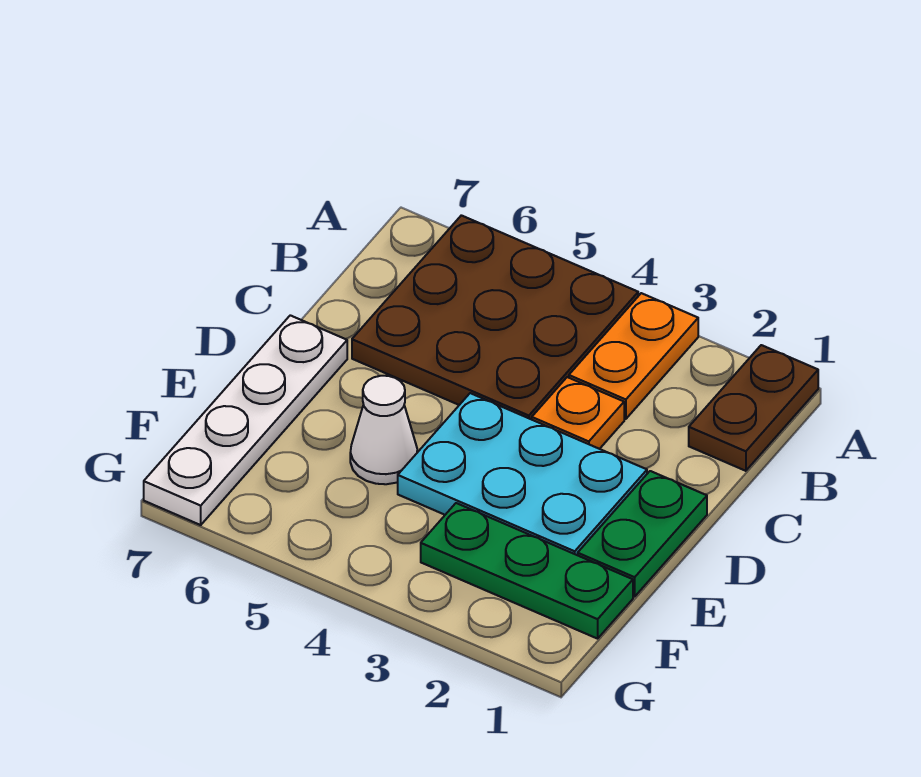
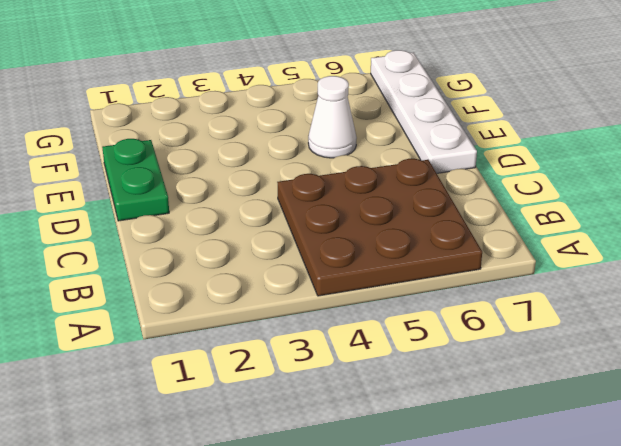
none -> brown 1x2 plate [689,345,818,471]
none -> orange 1x2 plate [569,293,698,419]

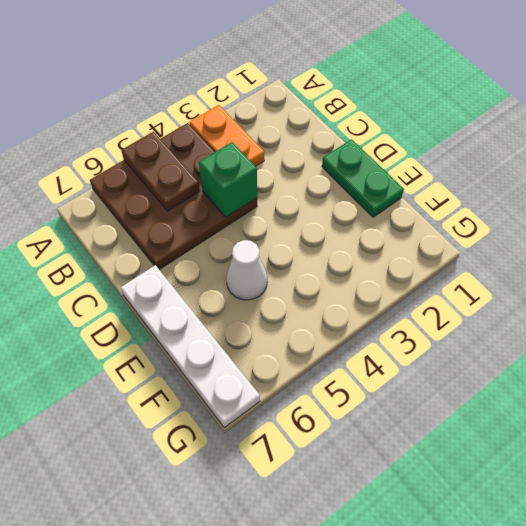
brown 1x2 plate [121,132,200,211] -> brown 1x2 plate moved to [689,345,818,471]
green 1x1 brick [199,142,257,217] -> none
none -> orange 1x1 plate [532,377,624,449]
none -> cyan 2x3 plate [398,393,647,555]

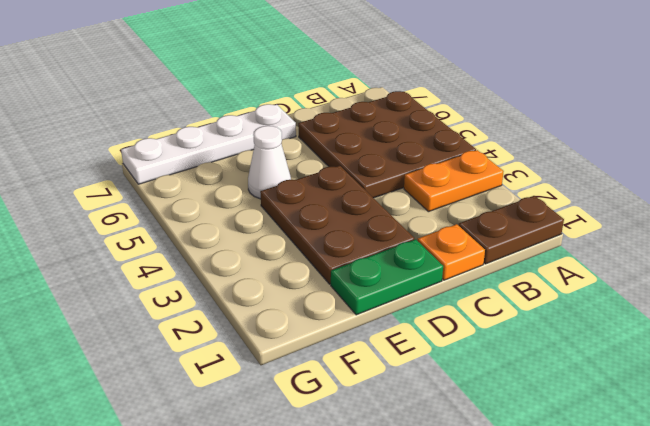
orange 1x1 plate [418,224,485,280] -> orange 1x1 plate moved to [532,377,624,449]
brown 2x3 plate [260,166,414,284] -> cyan 2x3 plate [398,393,647,555]
none -> green 1x3 plate [421,503,633,639]

